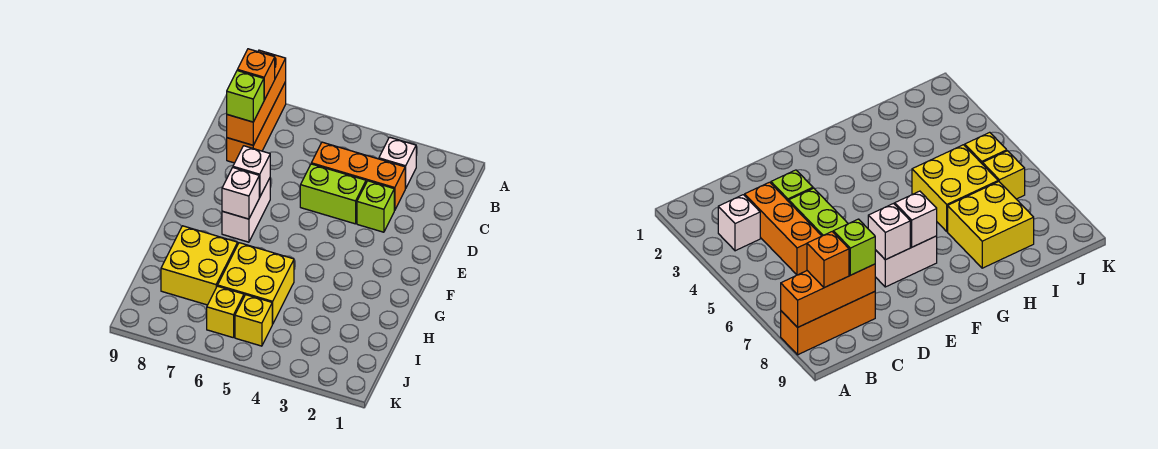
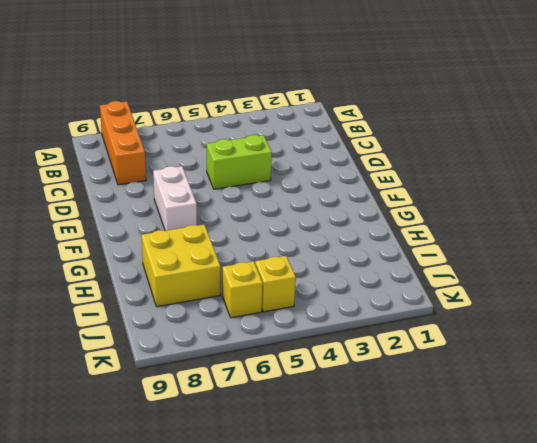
none -> white 1x1 brick [379,137,416,188]
none -> orange 1x3 brick [311,142,406,211]
none -> lime 1x1 brick [357,181,394,232]

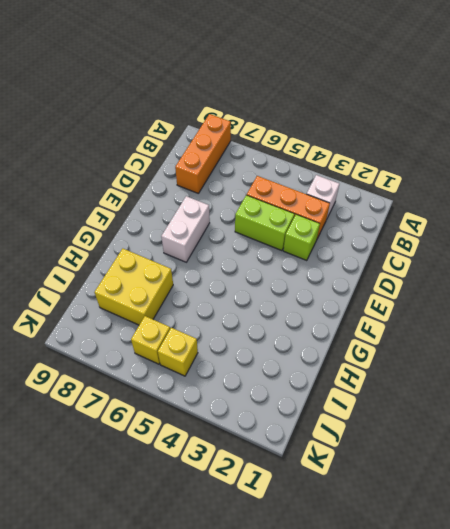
none -> yellow 2x2 brick [218,243,294,324]
none -> orange 1x3 brick [227,50,286,145]
none -> white 1x1 brick [233,146,270,197]

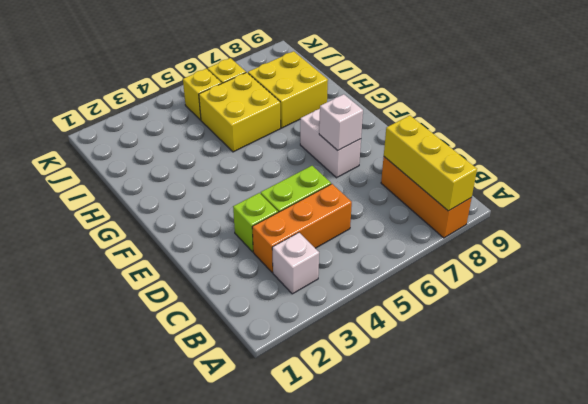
yellow 1x3 brick [384,115,477,211] -> orange 1x3 brick [227,50,286,145]
none -> white 1x1 brick [222,168,259,219]
none -> orange 1x1 brick [237,49,275,100]
none -> lime 1x1 brick [227,71,264,122]

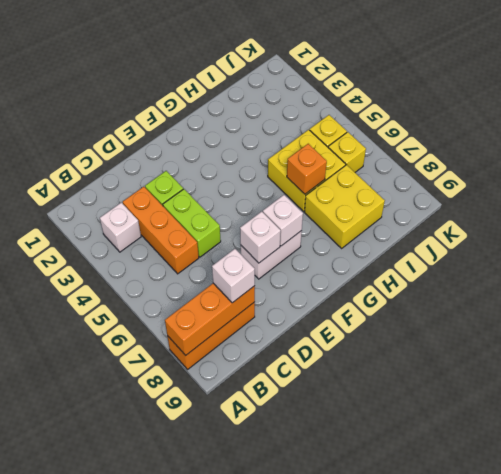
white 1x1 brick [212,249,255,303] -> lime 1x1 brick [227,71,264,122]
orange 1x1 brick [287,144,327,194] -> orange 1x1 brick moved to [237,49,275,100]

